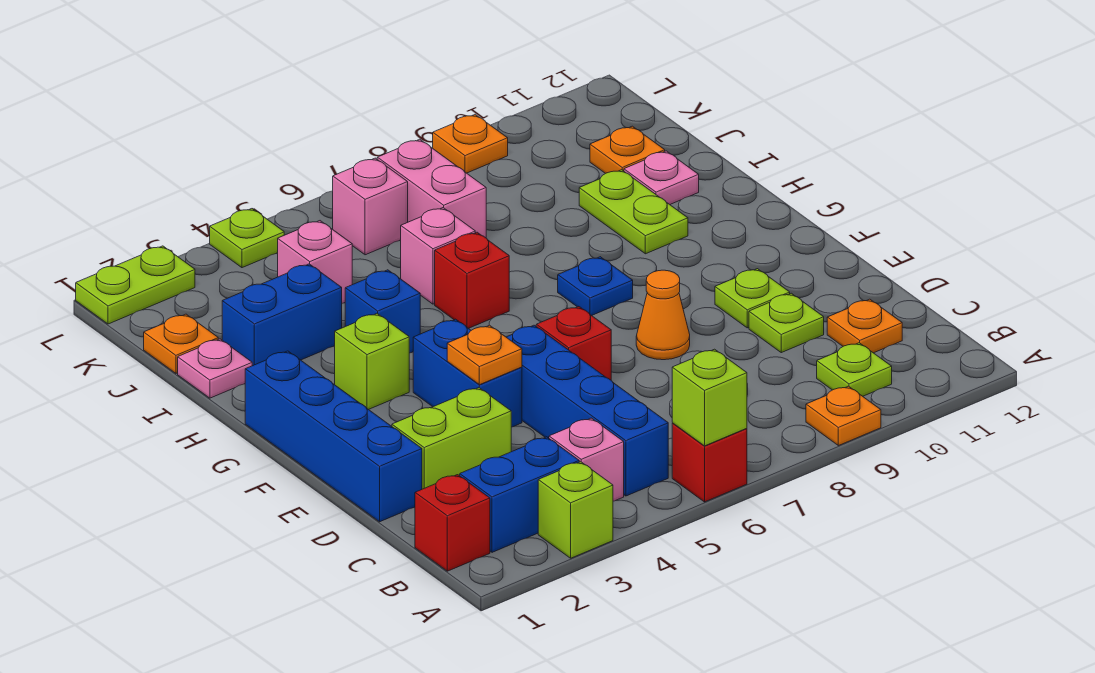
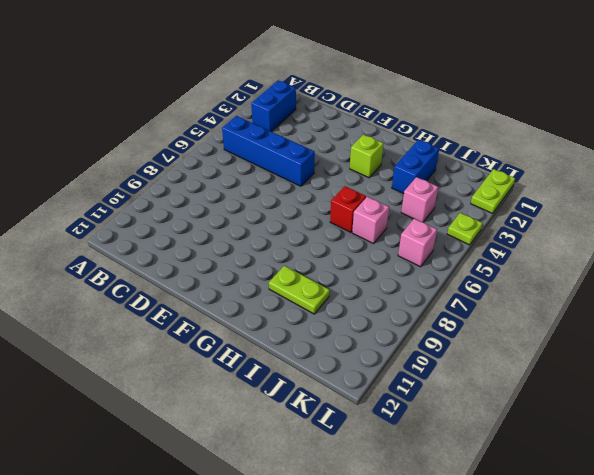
none -> lime 1x1 brick [538,462,613,558]
none -> red 1x1 brick [672,423,747,502]
none -> orange 1x1 plate [806,386,881,446]
none -> red 1x1 brick [415,475,490,571]

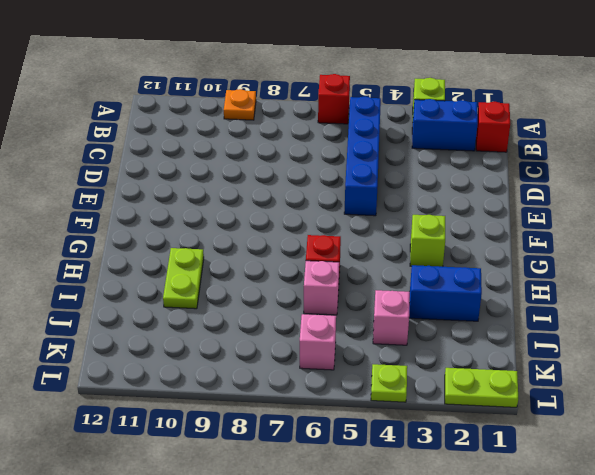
none -> pink 1x1 brick [549,418,624,501]
none -> lime 1x1 plate [817,343,892,396]
none -> orange 1x1 plate [827,299,902,353]
none -> blue 1x4 brick [245,351,422,522]

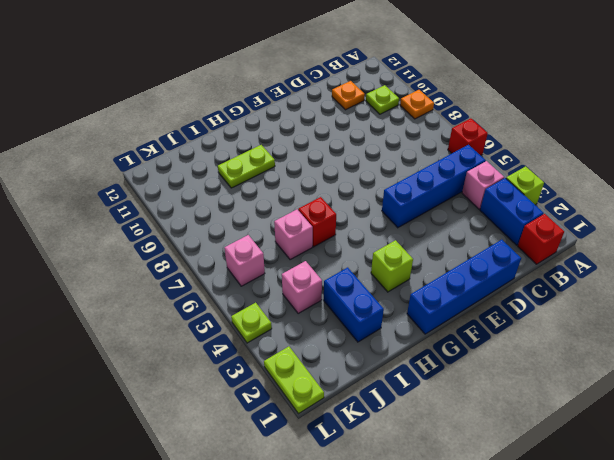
none -> lime 1x2 brick [392,388,511,489]
none -> lime 1x1 plate [749,293,824,353]
none -> blue 1x2 brick [413,319,522,427]
none -> red 1x1 brick [536,307,611,380]

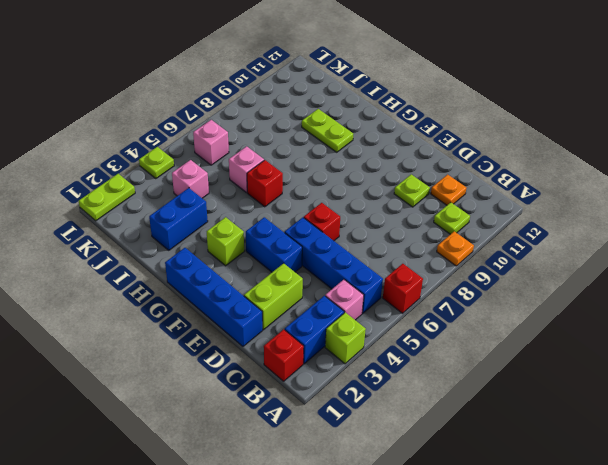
none -> orange 1x1 cone [636,270,690,360]
none -> lime 1x1 plate [715,269,790,328]
none -> blue 1x1 plate [558,257,633,316]
none -> blue 1x1 brick [345,270,420,353]

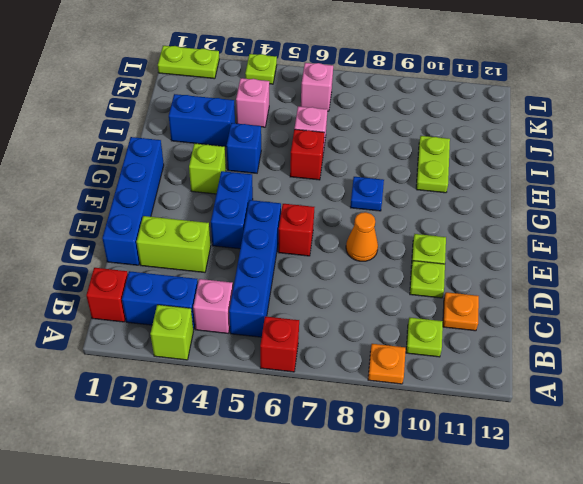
none -> pink 1x1 plate [178,339,252,398]
none -> pink 1x1 plate [624,151,699,204]
none -> orange 1x1 plate [144,314,218,373]
none -> pink 1x2 brick [377,139,486,238]

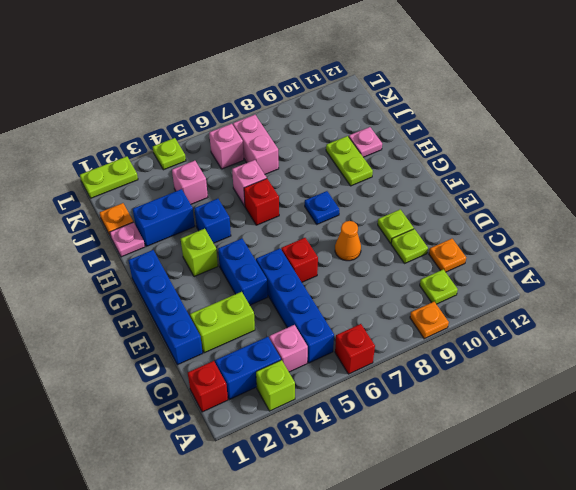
none -> orange 1x1 plate [590,126,665,174]
none -> orange 1x1 plate [433,114,508,173]
none -> lime 1x1 brick [672,349,747,446]
none -> orange 1x1 plate [447,325,522,385]

